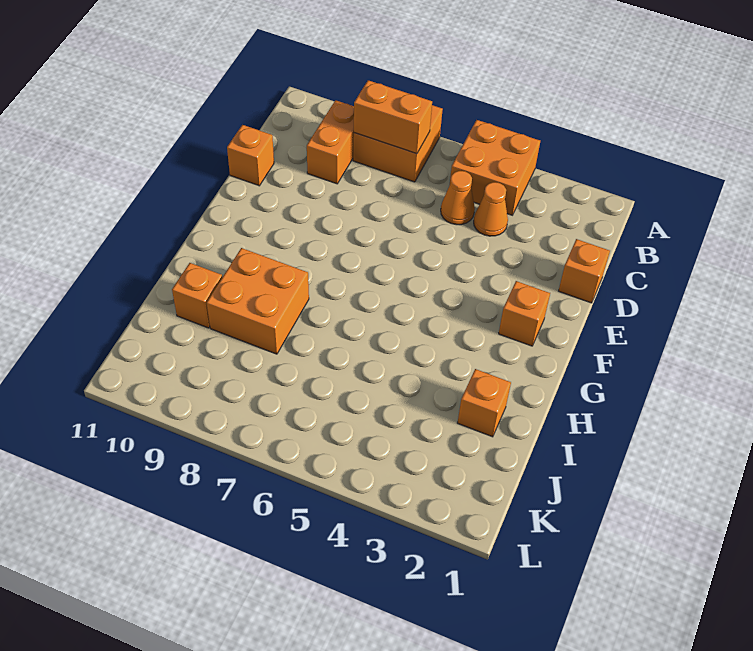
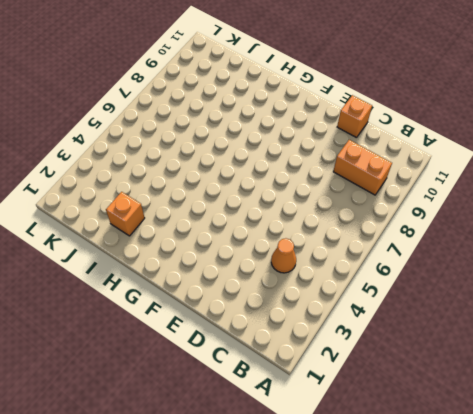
none -> orange 2x2 brick [450,120,540,215]
none -> orange 2x2 brick [353,105,443,182]
none -> orange 1x1 cone [441,171,475,225]

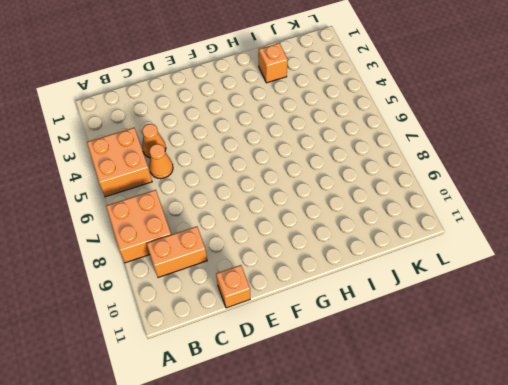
none -> orange 1x1 brick [559,239,610,303]
none -> orange 1x1 brick [499,281,550,346]
none -> orange 2x2 brick [207,248,309,354]

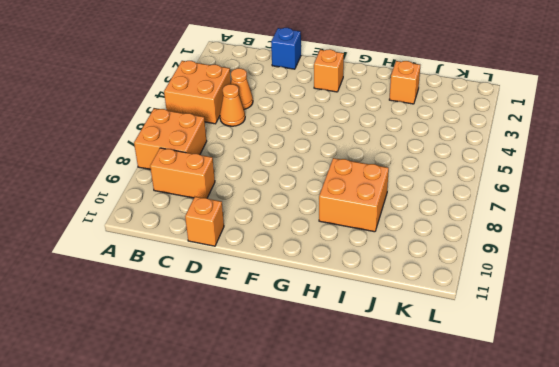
blue 1x1 brick [271,28,301,69] -> orange 1x1 brick [559,239,610,303]
none -> orange 1x1 brick [172,263,222,328]
none -> orange 1x2 brick [354,80,432,154]

